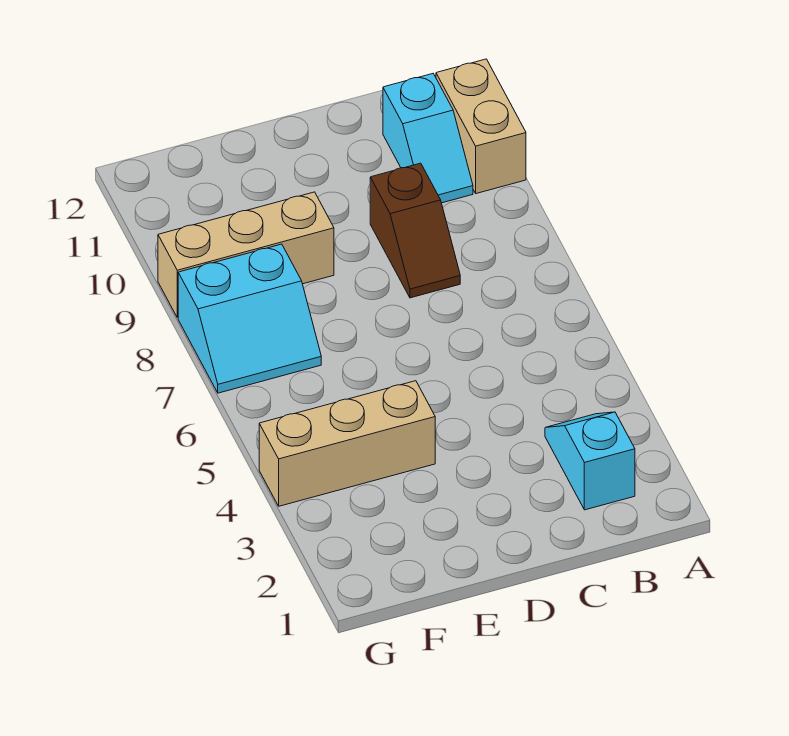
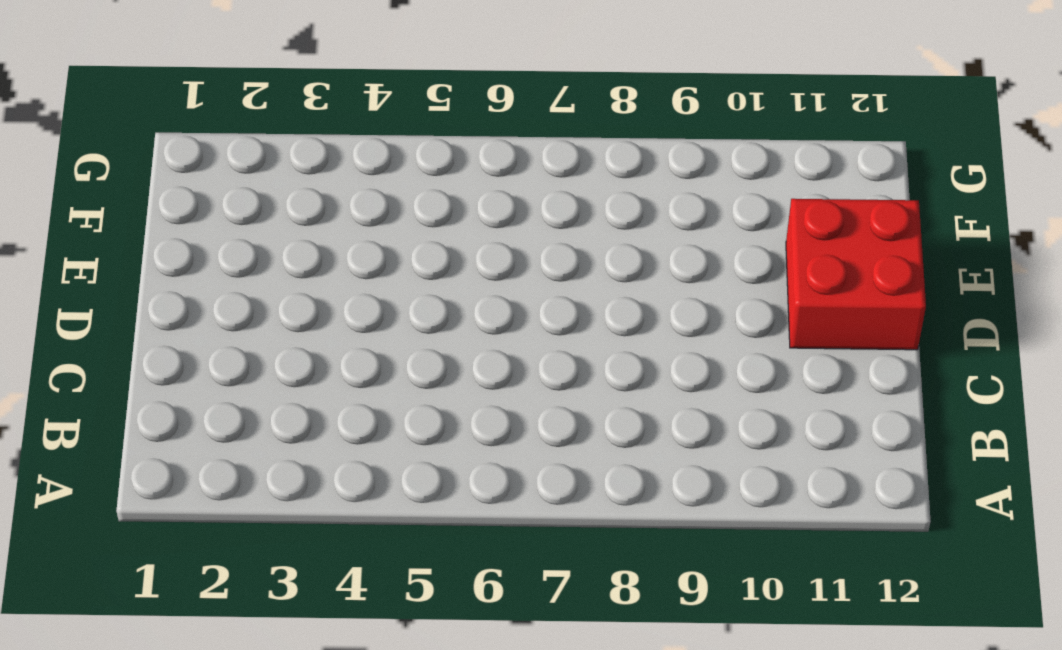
red 2x2 brick [786,199,926,350] -> none
none -> tan 1x2 brick [436,59,526,194]
none -> cyan 1x2 slope [545,412,635,510]

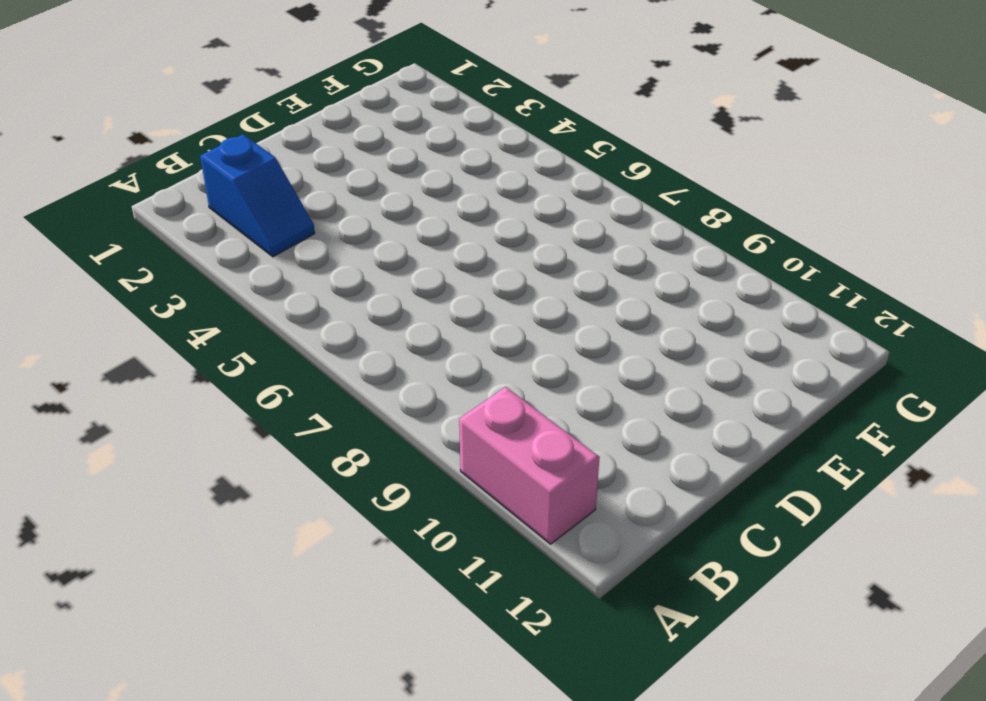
pink 1x2 brick [459,387,600,544] -> tan 1x2 brick [436,59,526,194]
blue 1x2 slope [200,134,315,257] -> cyan 1x2 slope [545,412,635,510]
none -> cyan 1x2 slope [383,74,473,203]
none -> brown 1x2 slope [370,163,460,298]

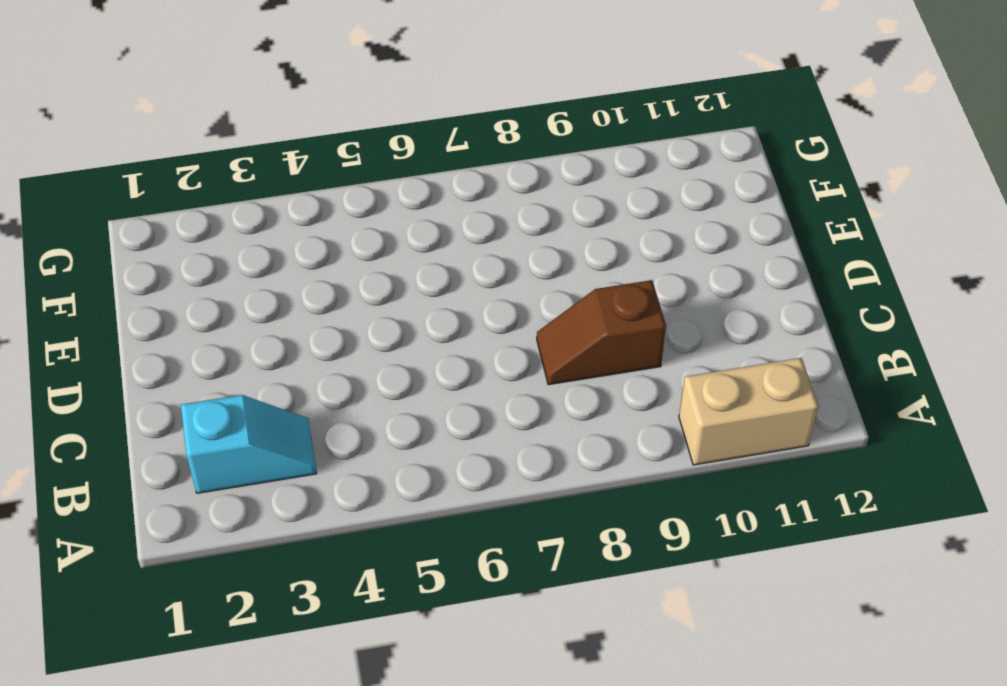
none -> cyan 1x2 slope [383,74,473,203]
none -> tan 1x3 brick [259,381,435,506]

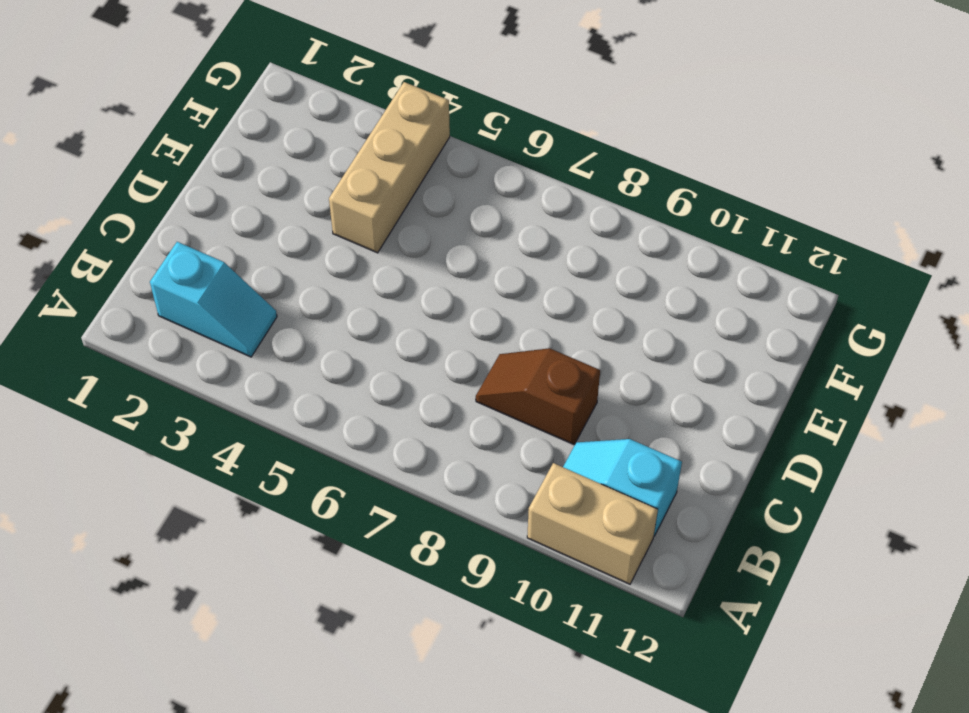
none -> tan 1x3 brick [158,192,334,318]
none -> cyan 2x2 slope [178,244,321,393]

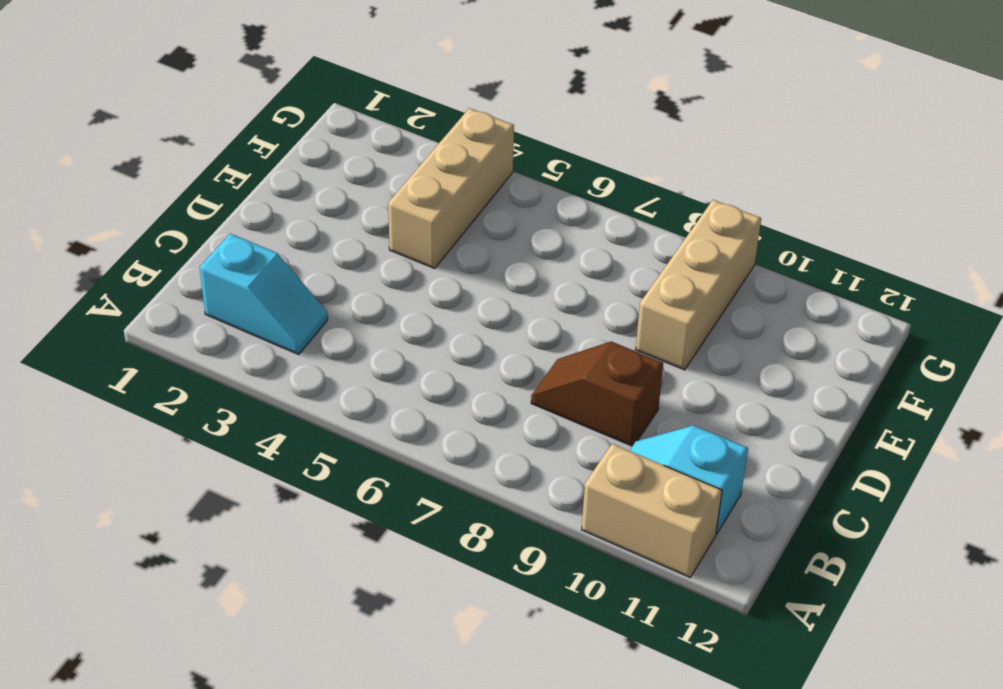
none -> cyan 2x2 slope [178,244,321,393]

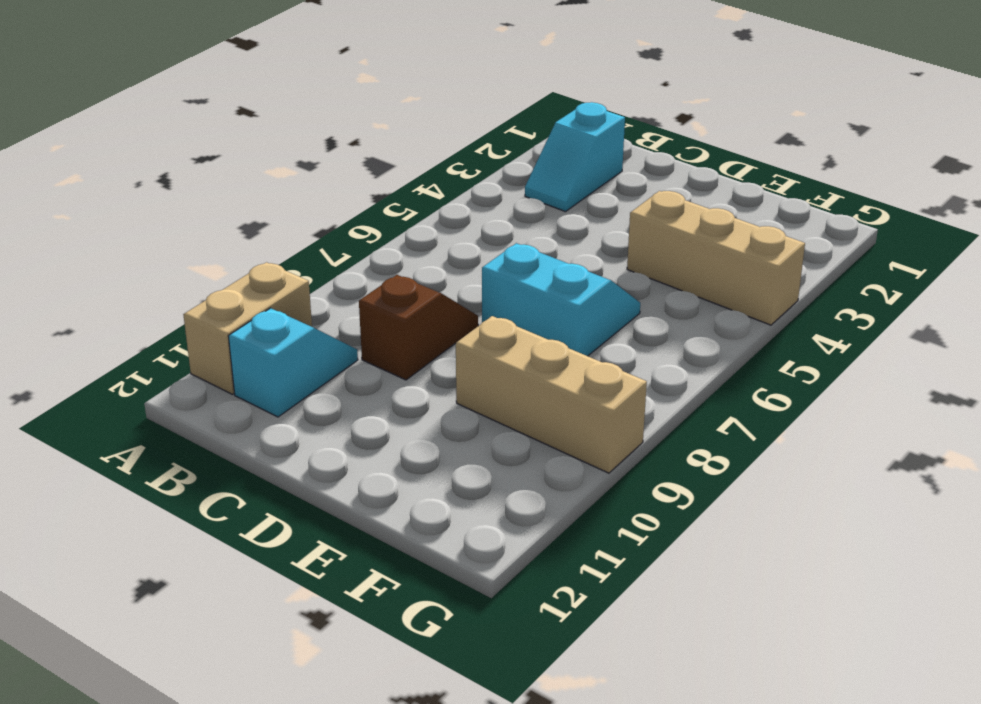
cyan 2x2 slope [482,243,640,356] -> cyan 2x2 slope moved to [178,244,321,393]

